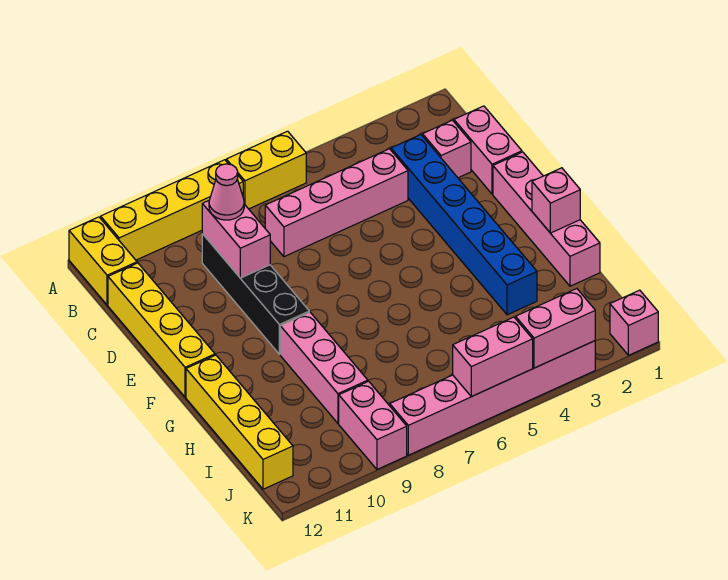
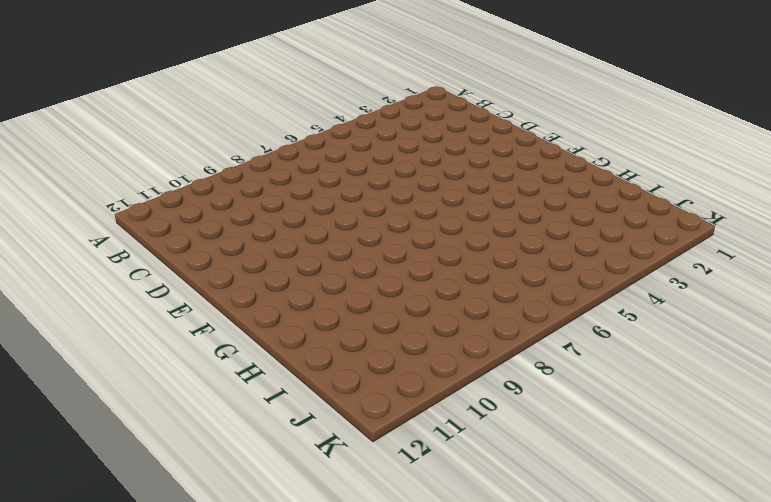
none -> yellow 1x2 brick [226,131,306,209]
none -> yellow 1x4 brick [101,160,243,260]
none -> yellow 1x2 brick [69,217,137,305]

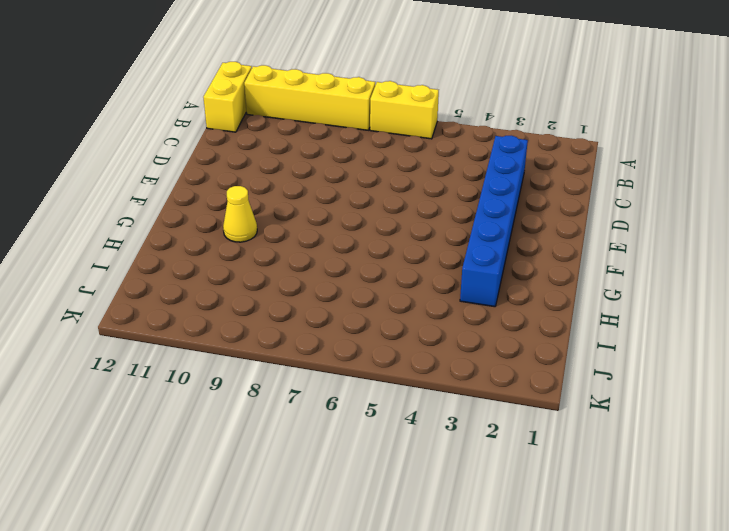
yellow 1x1 cone [223,186,257,242] -> none
none -> pink 1x2 brick [454,106,522,194]
none -> pink 1x1 brick [423,120,471,178]
none -> pink 1x4 brick [265,149,408,257]

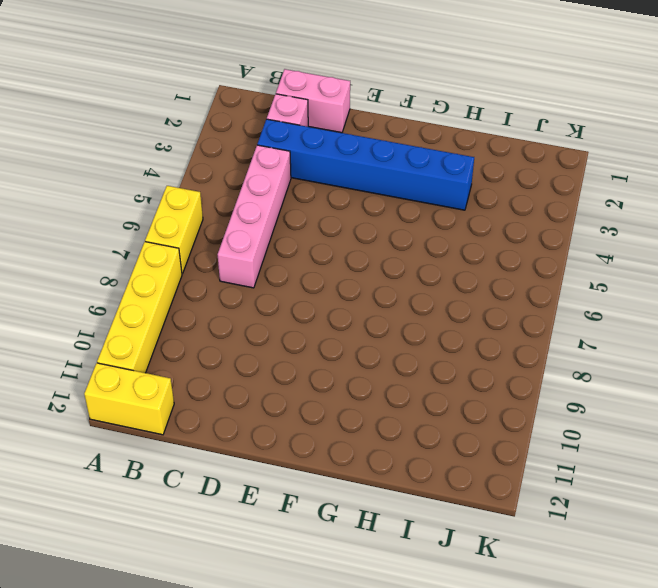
none -> black 1x4 brick [202,234,309,354]
none -> yellow 1x4 brick [108,263,215,397]
none -> pink 1x4 brick [493,152,600,286]

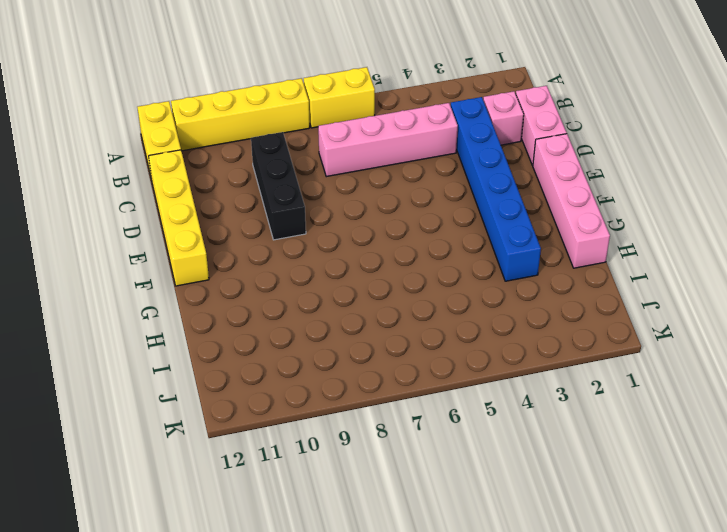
black 1x3 brick [251,132,306,240] -> black 1x4 brick [202,234,309,354]
none -> pink 1x3 brick [280,312,368,423]
none -> yellow 1x4 brick [186,355,293,489]
none -> pink 1x2 brick [339,381,407,469]

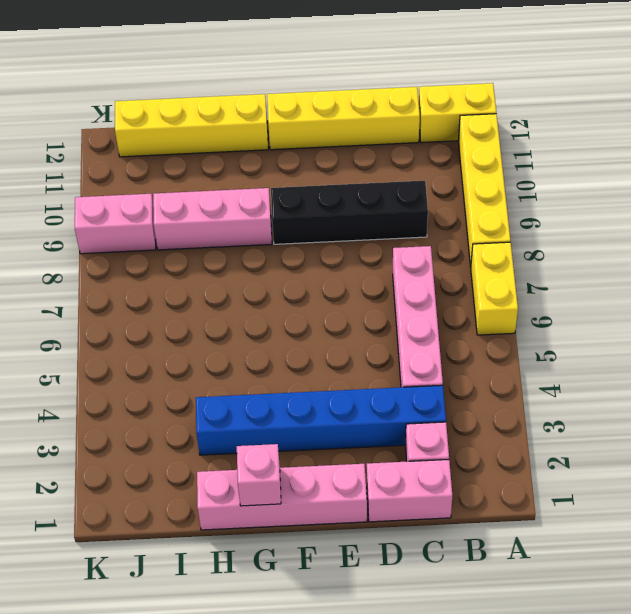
none -> pink 1x1 brick [610,290,658,355]
none -> pink 1x6 brick [390,341,595,455]
none -> pink 1x2 brick [202,201,270,278]

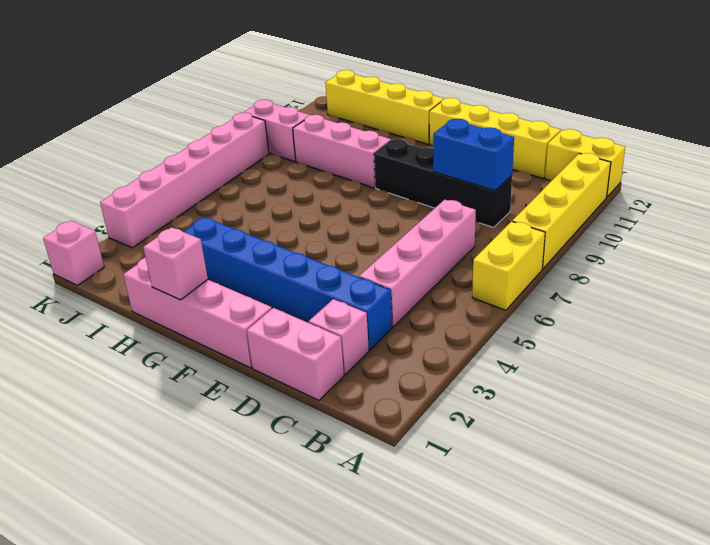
blue 1x2 brick [433,119,514,191] -> pink 1x2 brick [202,201,270,278]
none -> pink 1x2 brick [516,289,595,368]
none -> pink 1x2 brick [453,317,533,397]
none -> pink 1x1 cone [209,164,244,220]

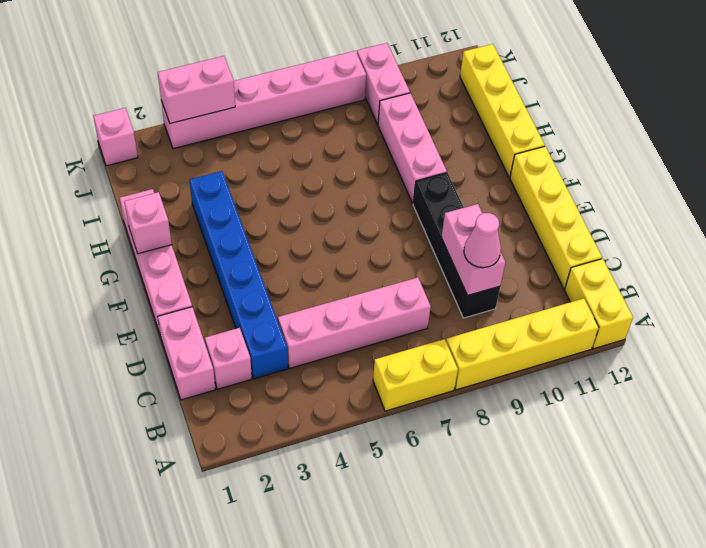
none -> pink 1x2 brick [453,317,533,397]

